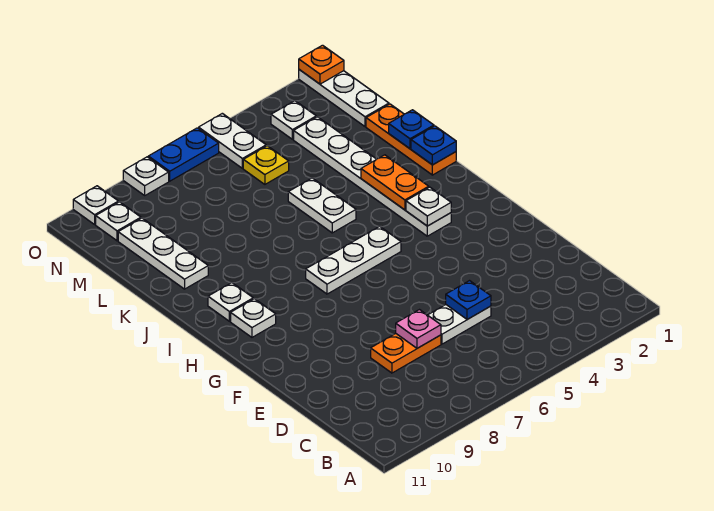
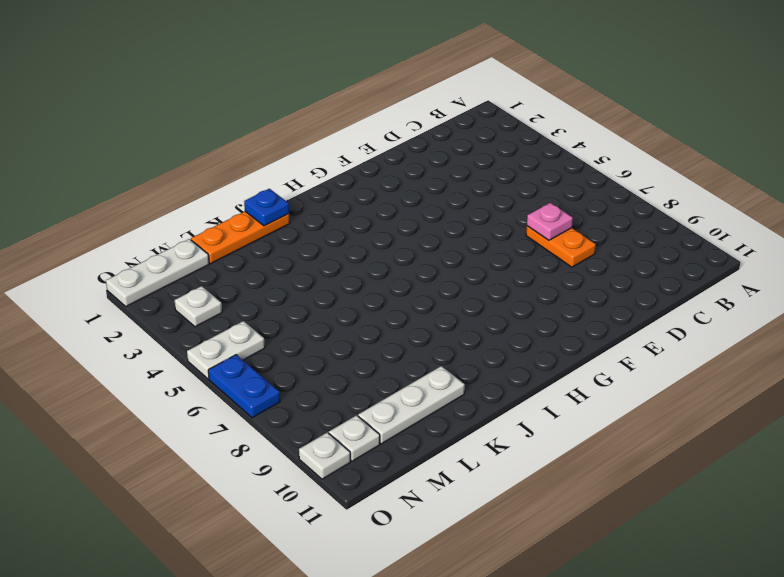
none -> white 1x2 plate [428,305,491,344]
none -> white 1x6 plate [294,117,451,236]
none -> white 1x3 plate [306,226,401,294]

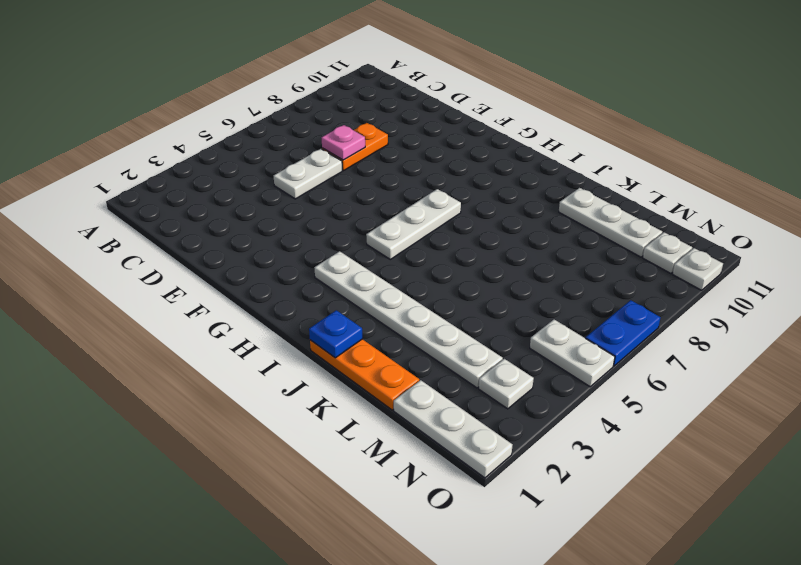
none -> white 1x1 plate [231,299,276,337]
none -> white 1x1 plate [208,283,253,321]
none -> white 1x2 plate [288,178,356,233]

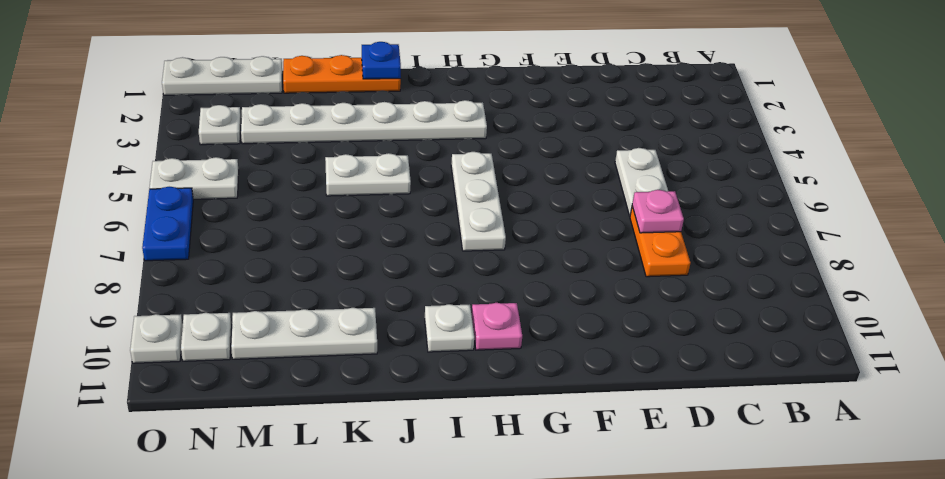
pink 1x1 plate [472,303,522,350] -> white 1x1 plate [231,299,276,337]
none -> yellow 1x1 plate [243,146,289,184]
none -> white 1x1 plate [123,157,169,195]
none -> blue 1x1 plate [446,281,491,319]

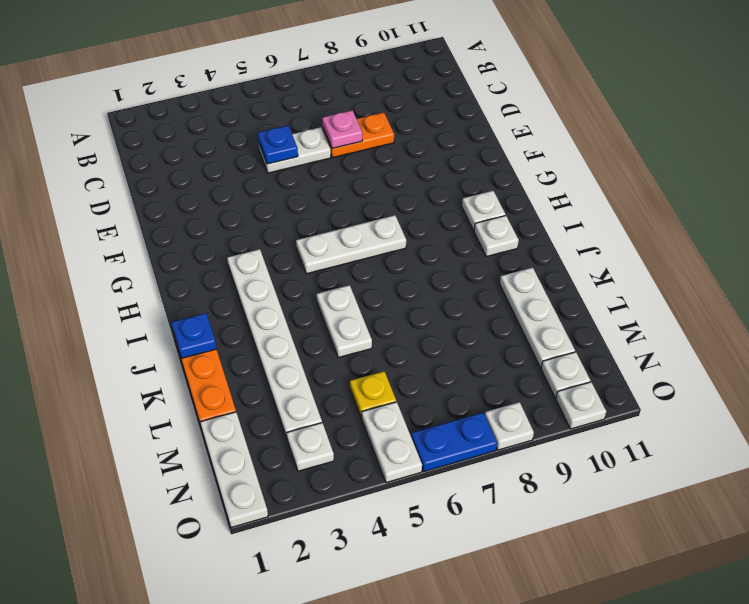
none -> white 1x1 plate [406,187,451,226]
none -> orange 1x2 plate [361,155,429,210]
none -> blue 1x1 plate [389,110,434,149]

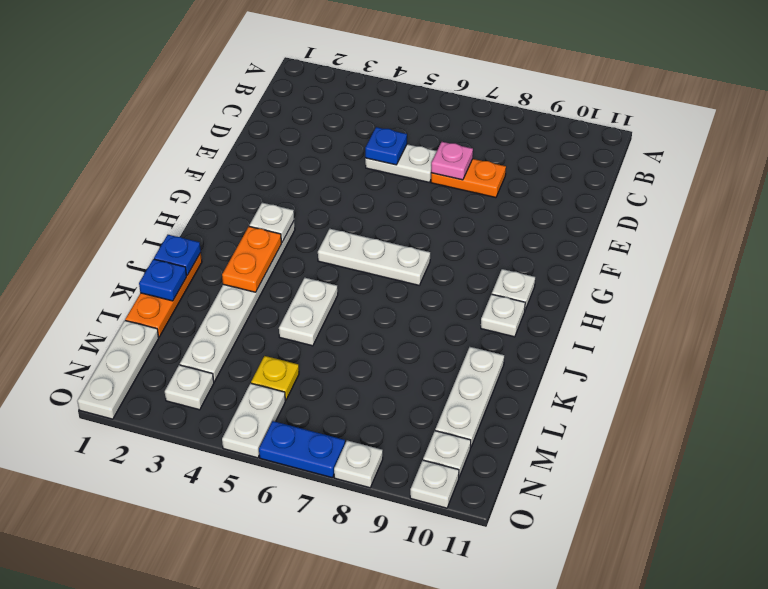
none -> orange 1x1 plate [299,45,344,84]

